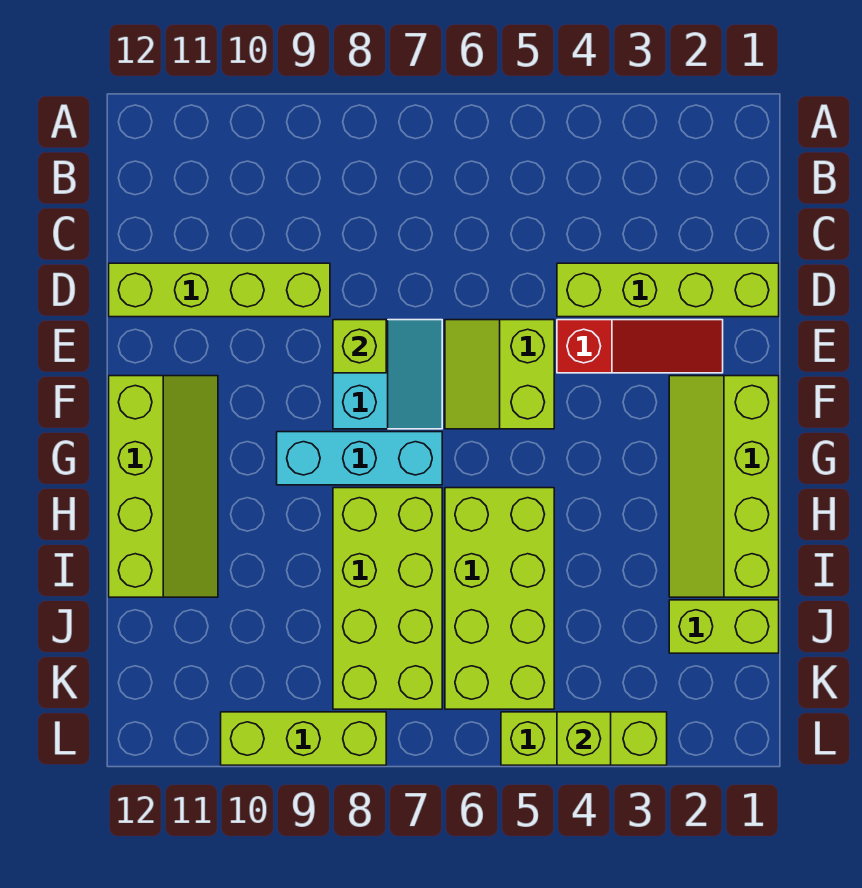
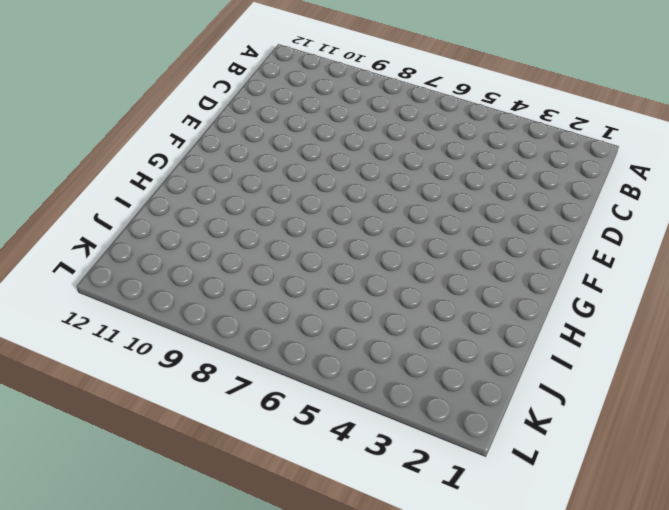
none -> lime 1x4 brick [557,263,779,317]
none -> lime 1x4 brick [109,263,330,317]
none -> red 1x3 slope [557,320,723,373]

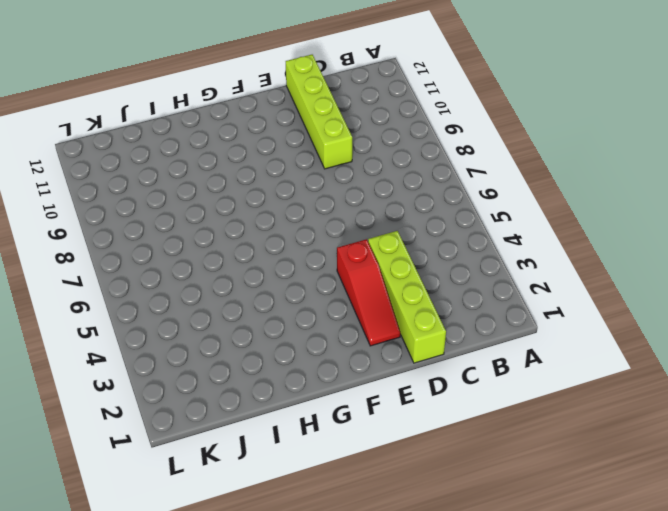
none -> lime 2x2 slope [445,320,554,429]
none -> cyan 2x2 slope [333,320,442,429]
none -> lime 2x4 slope [669,376,779,597]

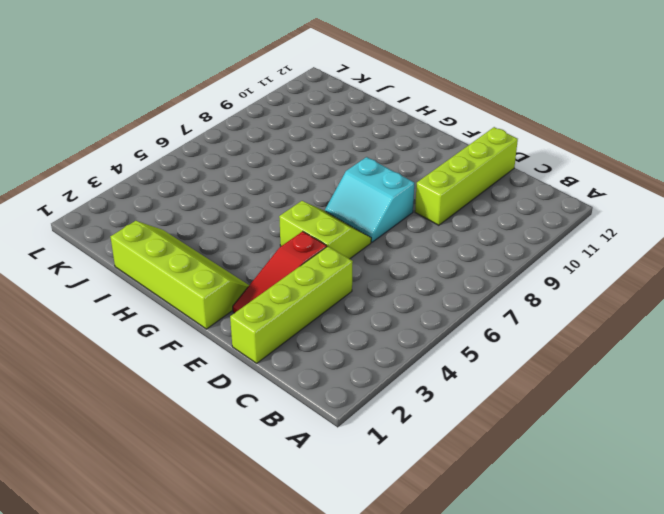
none -> lime 2x4 slope [109,376,218,597]
none -> cyan 1x3 brick [277,432,442,485]
none -> lime 2x4 brick [445,488,554,709]

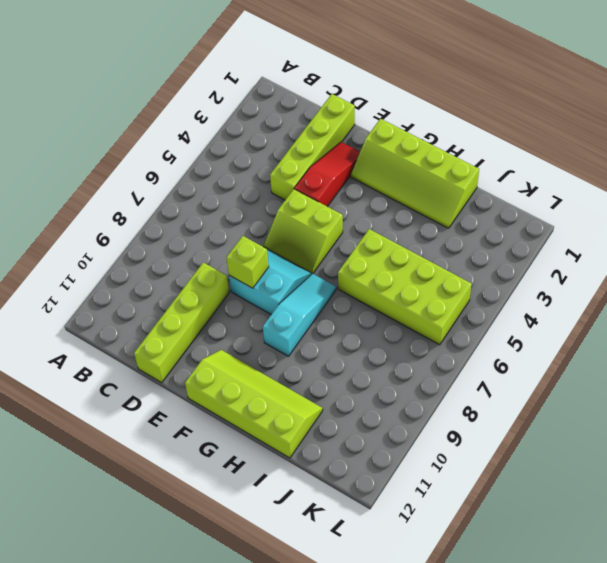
cyan 1x3 slope [263,274,336,356] -> cyan 1x3 brick [277,432,442,485]
none -> lime 2x4 brick [333,488,442,709]
none -> lime 1x2 brick [669,600,779,653]
none -> lime 1x3 brick [501,712,667,765]

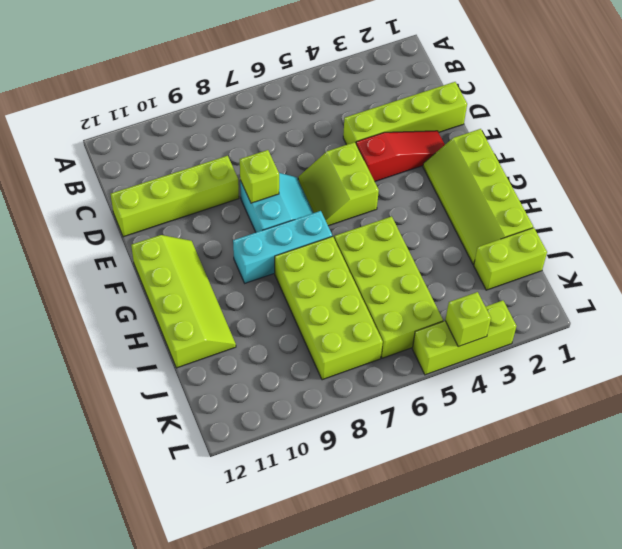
none -> lime 1x3 brick [221,712,386,765]

